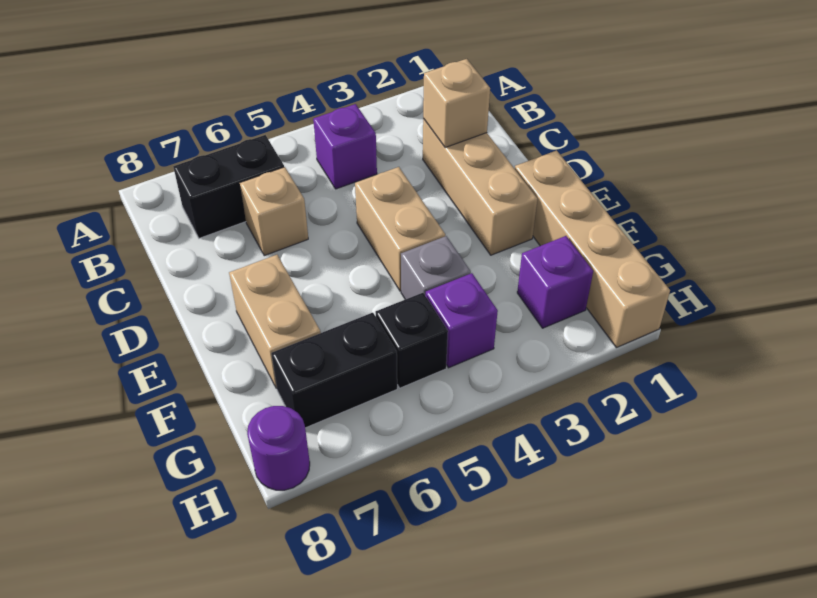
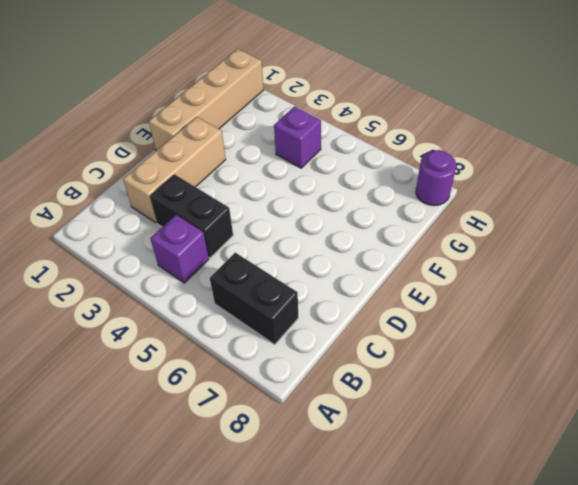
black 1x2 brick [150,174,233,258] -> black 1x2 brick moved to [271,313,397,428]
none -> tan 1x1 brick [240,167,308,256]
none -> tan 1x2 brick [355,167,445,291]
none -> tan 1x2 brick [229,255,321,388]

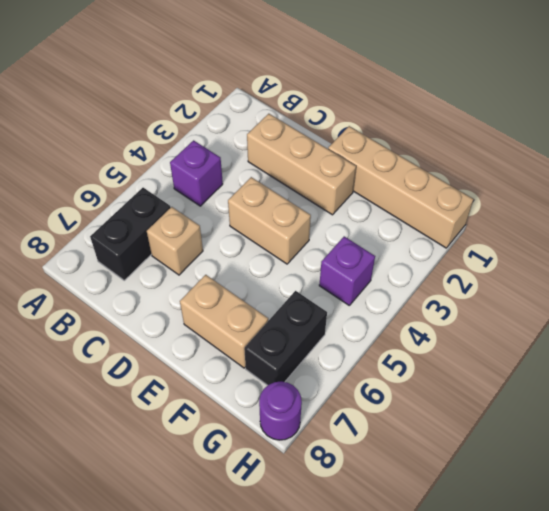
none -> grey 1x1 brick [401,236,471,299]
none -> purple 1x1 brick [517,236,593,328]
none -> black 1x1 brick [375,293,448,388]

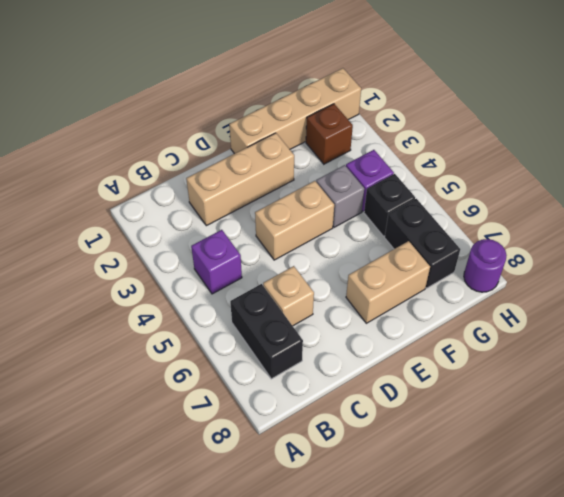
brown 1x1 brick [306,104,353,164] -> purple 1x1 brick [517,236,593,328]
none -> tan 1x1 brick [423,59,490,148]

